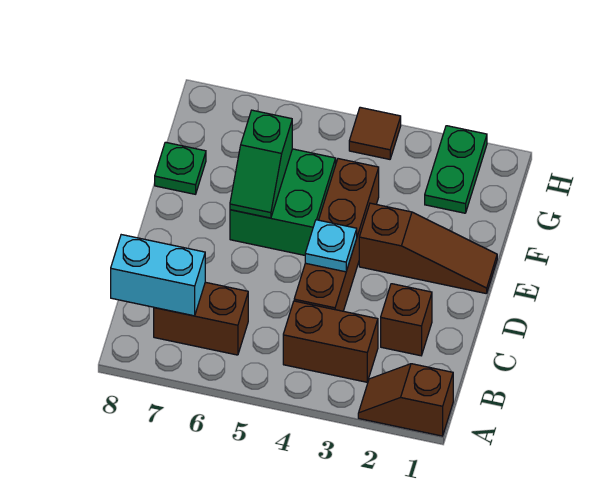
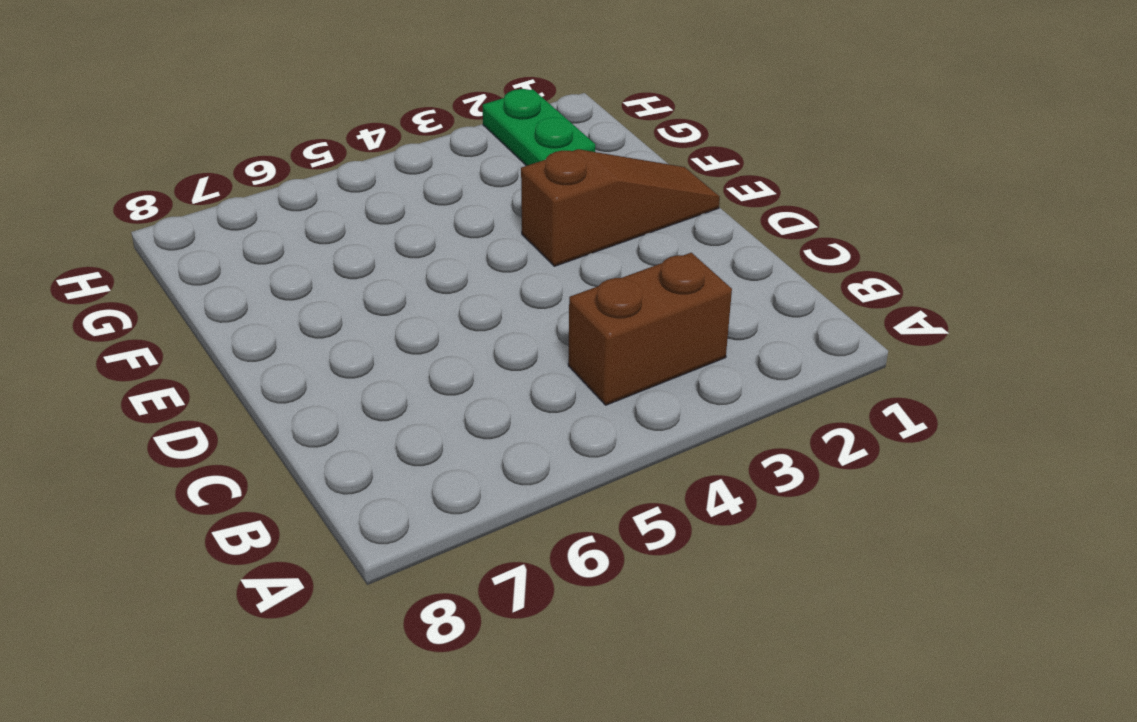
none -> brown 1x2 slope [358,364,453,436]
none -> brown 1x2 brick [154,282,248,355]
none -> brown 1x1 brick [381,284,432,356]

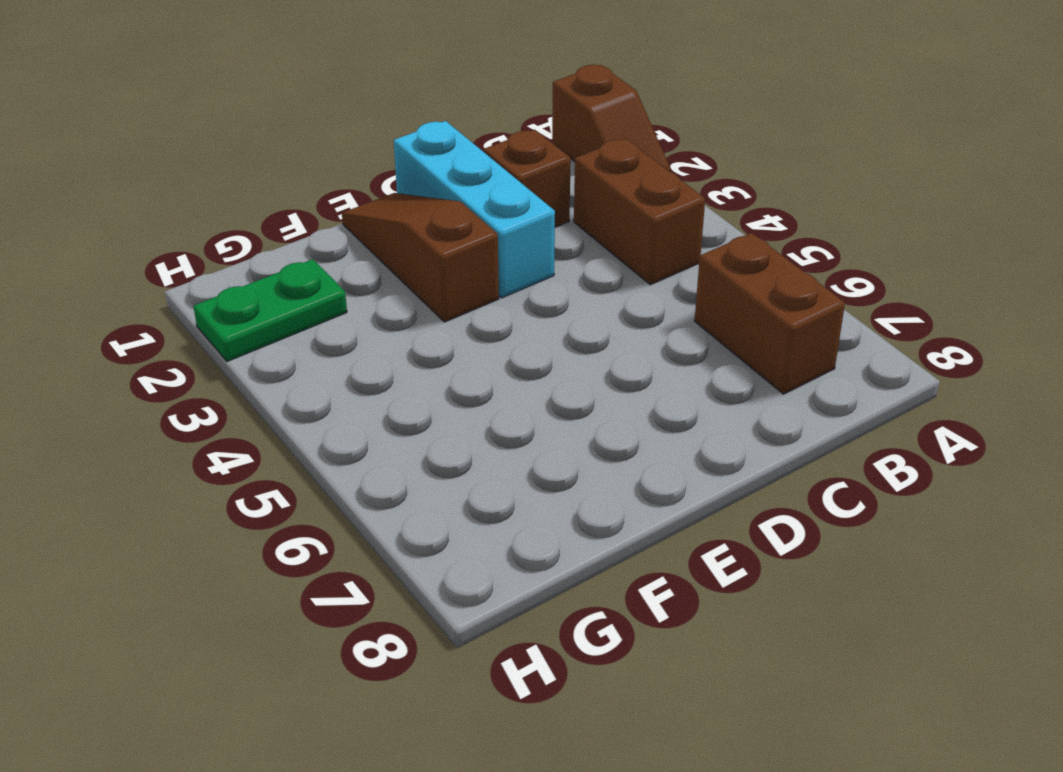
cyan 1x3 brick [394,121,555,298] -> none
none -> brown 1x4 brick [294,159,379,311]
none -> green 2x2 brick [230,149,336,255]
none -> green 1x1 plate [155,142,206,194]

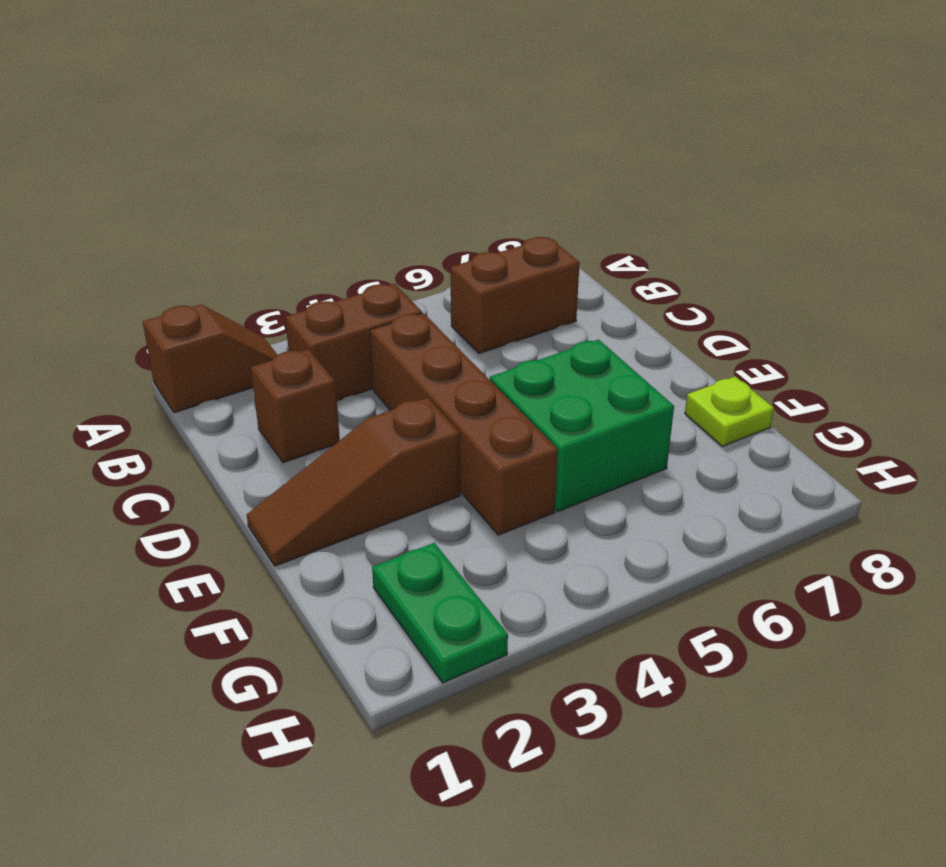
lime 1x1 plate [685,376,774,446] -> green 1x1 plate [155,142,206,194]
none -> brown 1x1 tile [349,107,401,159]
none -> cyan 1x2 brick [111,235,205,316]
none -> cyan 1x1 plate [305,220,357,272]

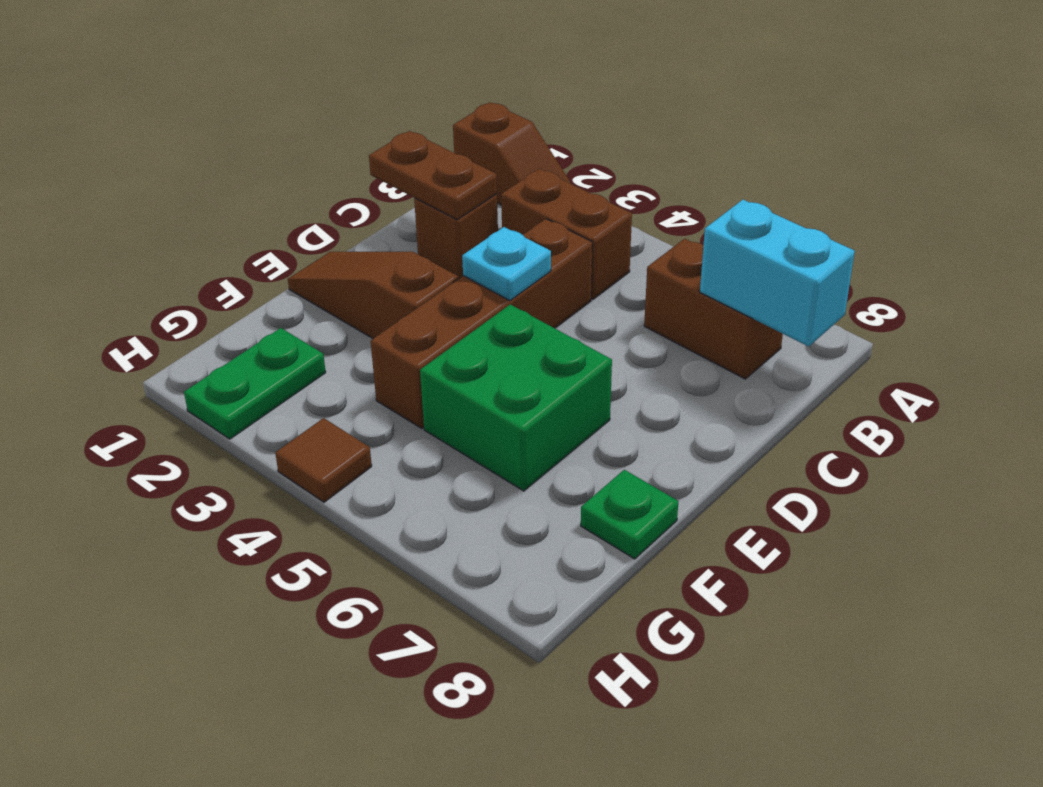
brown 1x2 plate [369,131,497,220] -> none
none -> green 1x2 slope [230,110,292,218]

